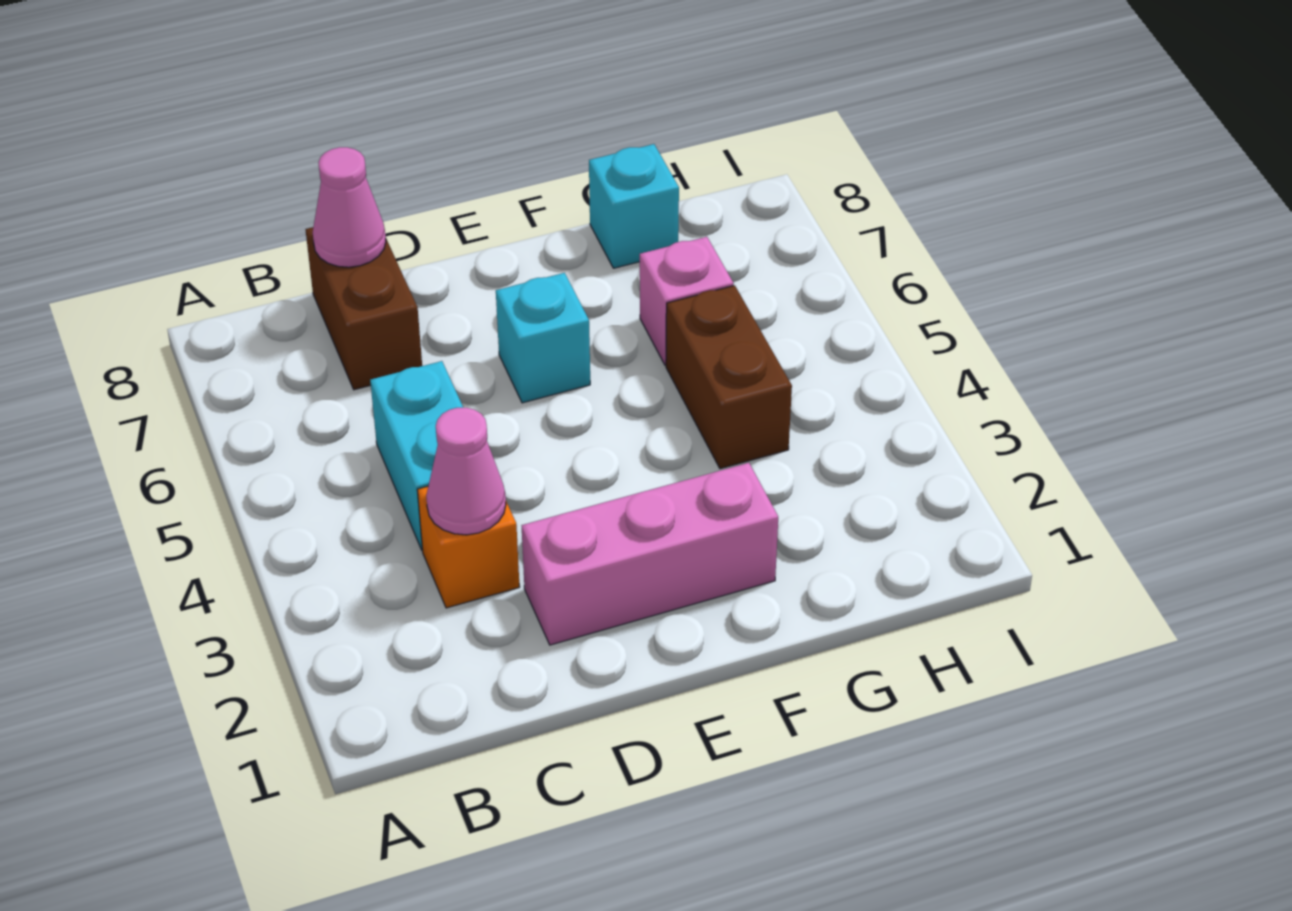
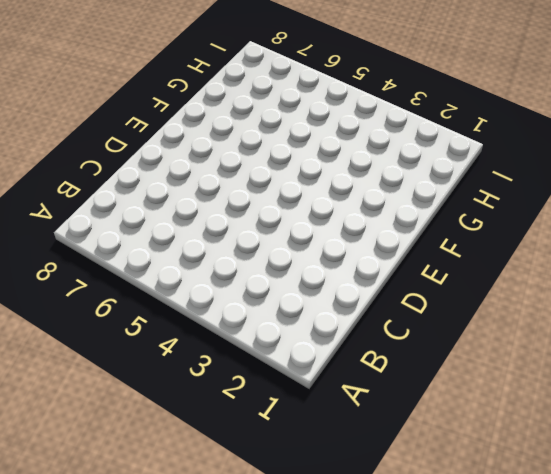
none -> orange 1x1 brick [417,486,520,608]
none -> cyan 1x2 brick [370,361,463,550]

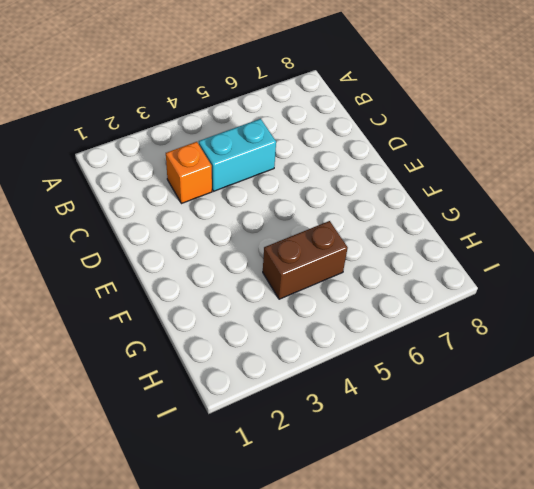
none -> brown 1x2 brick [305,227,422,390]
none -> pink 1x3 brick [521,463,778,645]

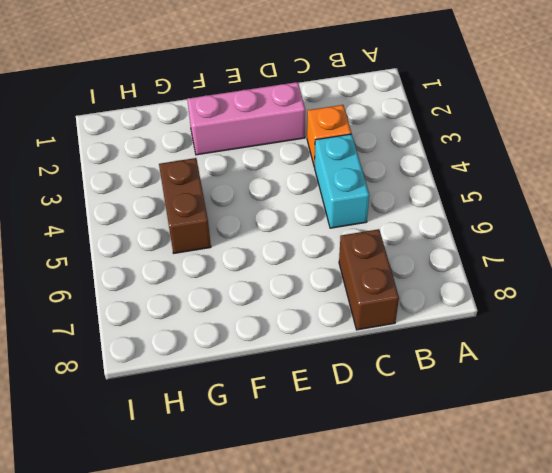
none -> cyan 1x1 brick [496,273,590,403]
none -> pink 1x1 brick [640,237,734,365]

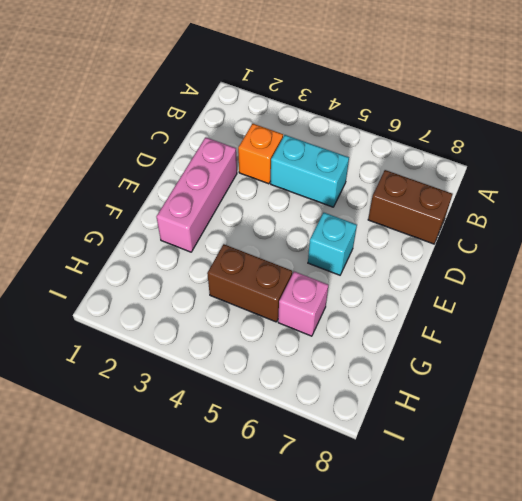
none -> cyan 1x1 brick [589,144,679,268]
none -> pink 1x1 cone [426,408,506,535]

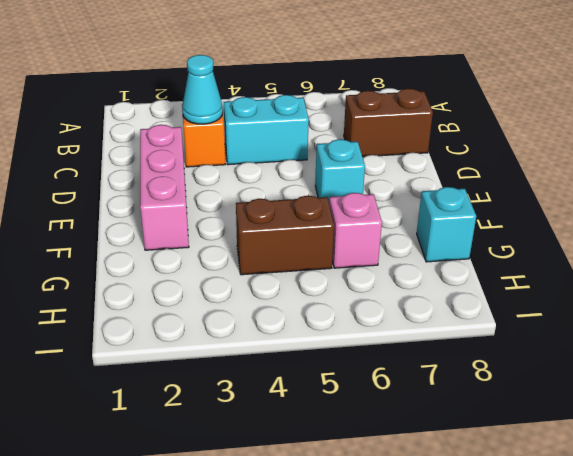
cyan 1x1 cone [182,55,223,124] -> pink 1x1 cone [426,408,506,535]
none -> pink 1x1 cone [313,147,386,267]

